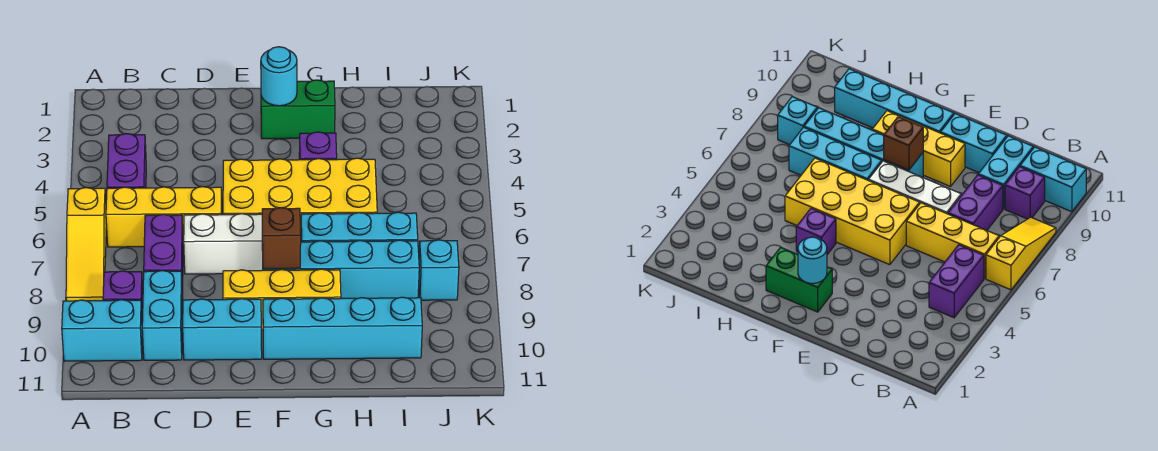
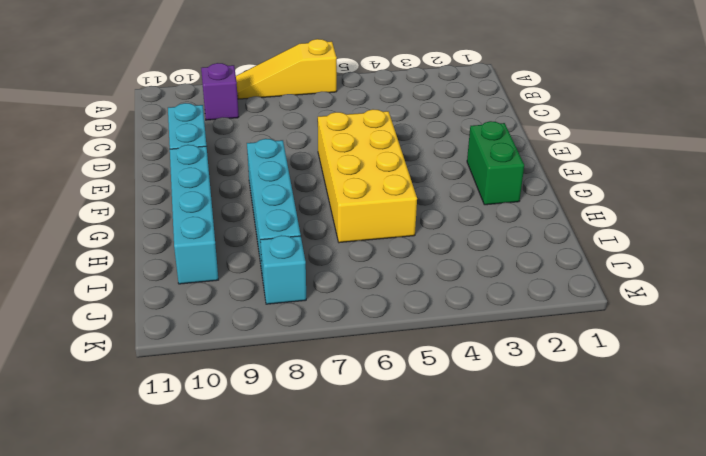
none -> cyan 1x2 brick [62,300,142,361]
none -> purple 1x2 brick [107,134,146,188]
none -> yellow 1x3 brick [106,187,222,247]

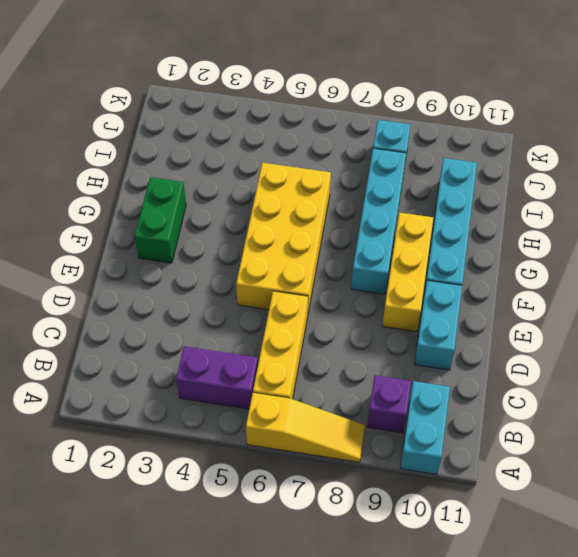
none -> purple 1x2 brick [144,214,183,302]
none -> cyan 1x2 brick [142,271,182,360]
none -> white 1x3 brick [184,214,263,274]

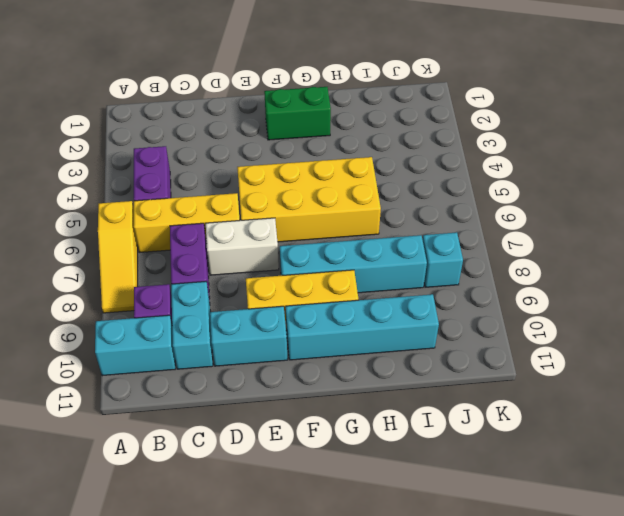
white 1x2 brick [206,218,279,275] -> white 1x3 brick [184,214,263,274]
none -> purple 1x1 brick [299,132,337,160]
none -> cyan 1x3 brick [301,212,418,242]
none -> cyan 1x1 round brick [261,47,297,106]

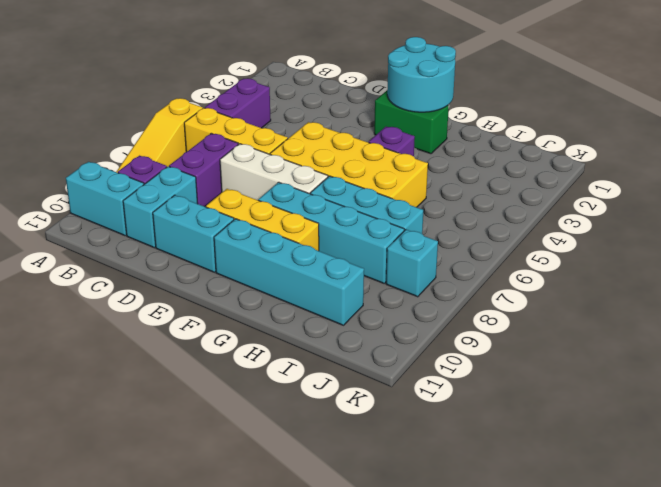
cyan 2x2 round brick [387,37,456,112] -> cyan 1x1 round brick [261,47,297,106]
none -> brown 1x1 brick [262,208,301,269]

